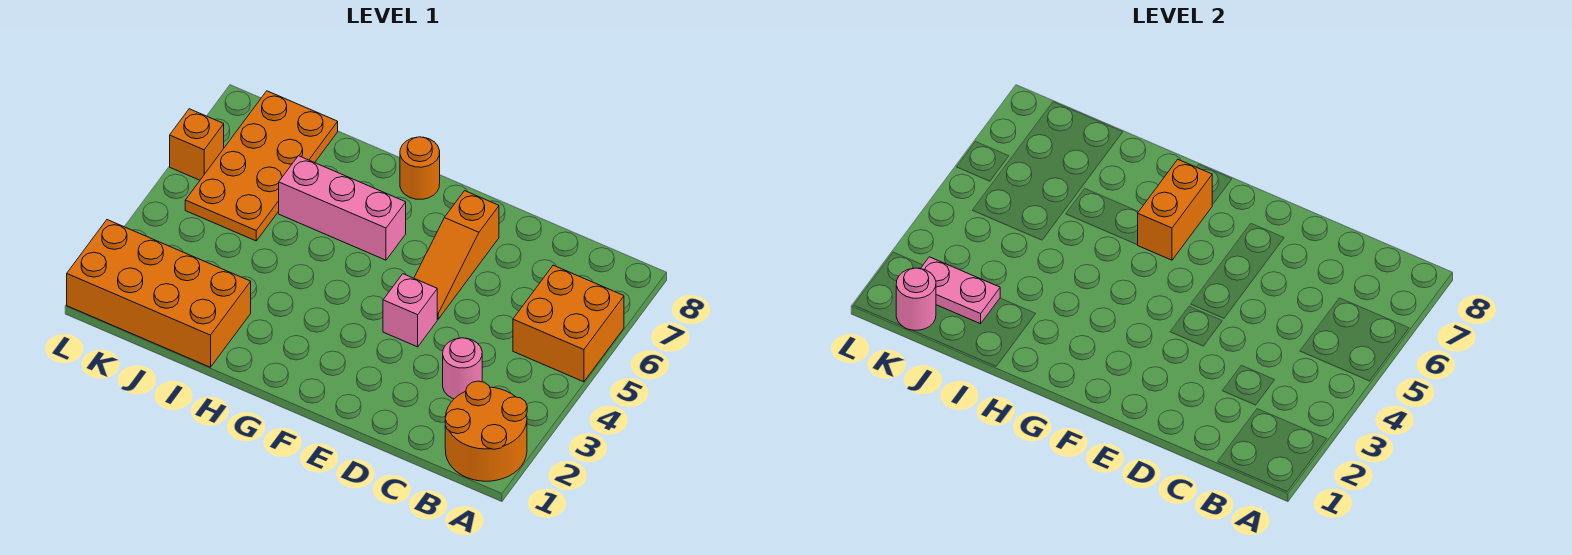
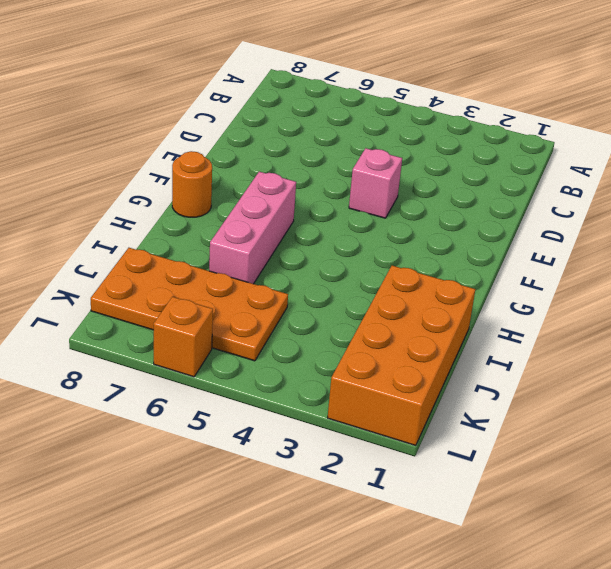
none -> orange 2x2 round brick [445,381,527,481]
none -> orange 2x2 brick [513,265,624,382]
none -> pink 1x1 round brick [443,338,482,399]

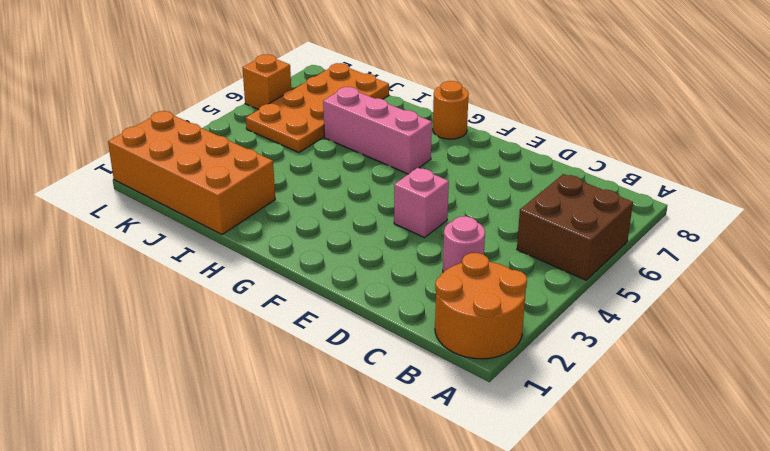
brown 2x2 brick [517,174,633,280] -> orange 2x2 brick [513,265,624,382]
none -> orange 1x3 slope [414,191,499,319]
none -> orange 1x2 brick [1138,160,1212,260]
none -> pink 1x2 plate [921,257,1000,324]

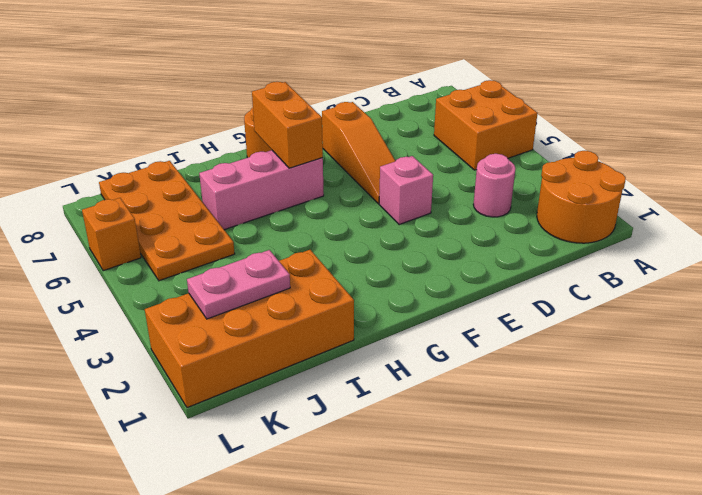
none -> pink 1x1 round brick [896,268,936,330]

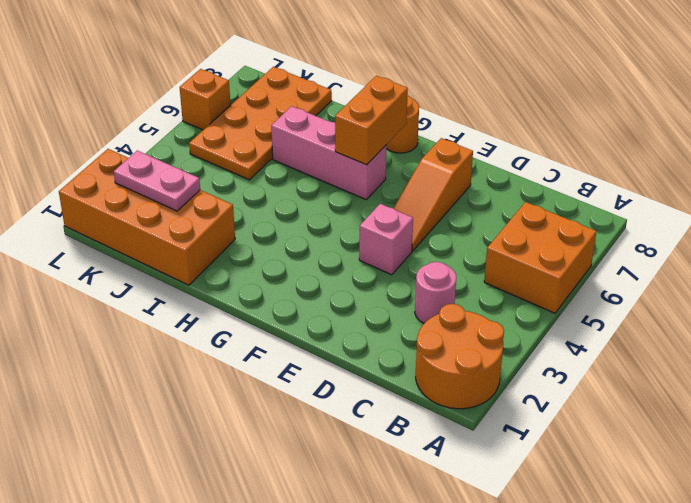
none -> pink 1x1 round brick [896,268,936,330]

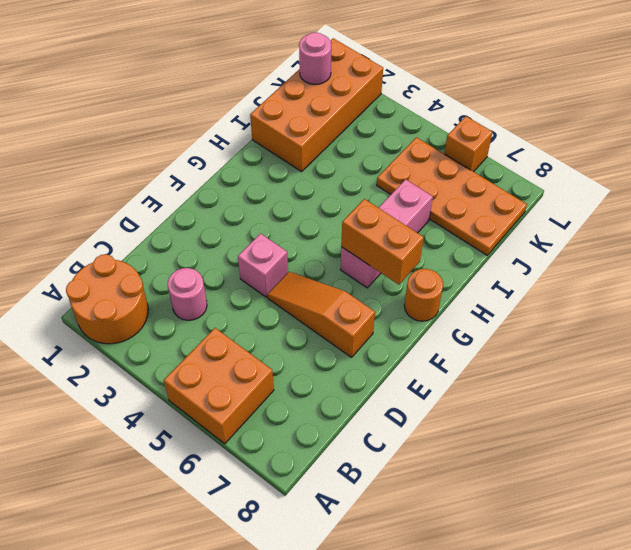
none -> pink 1x2 plate [921,257,1000,324]

